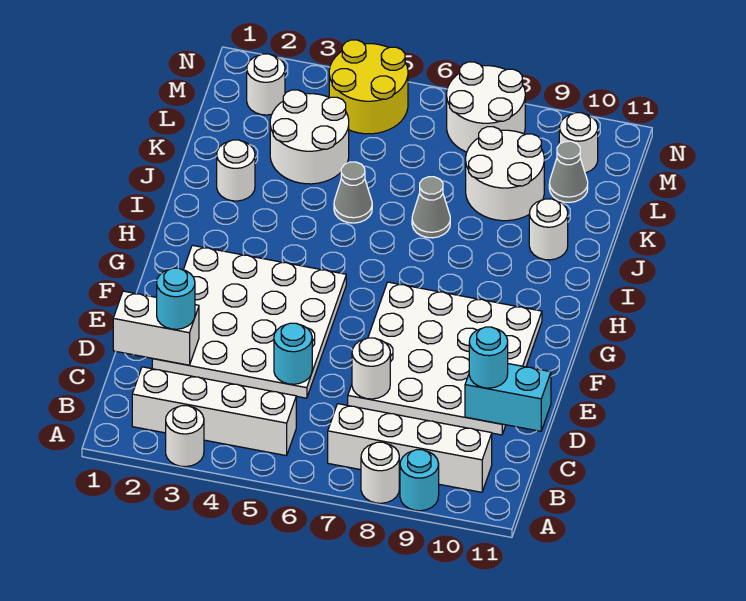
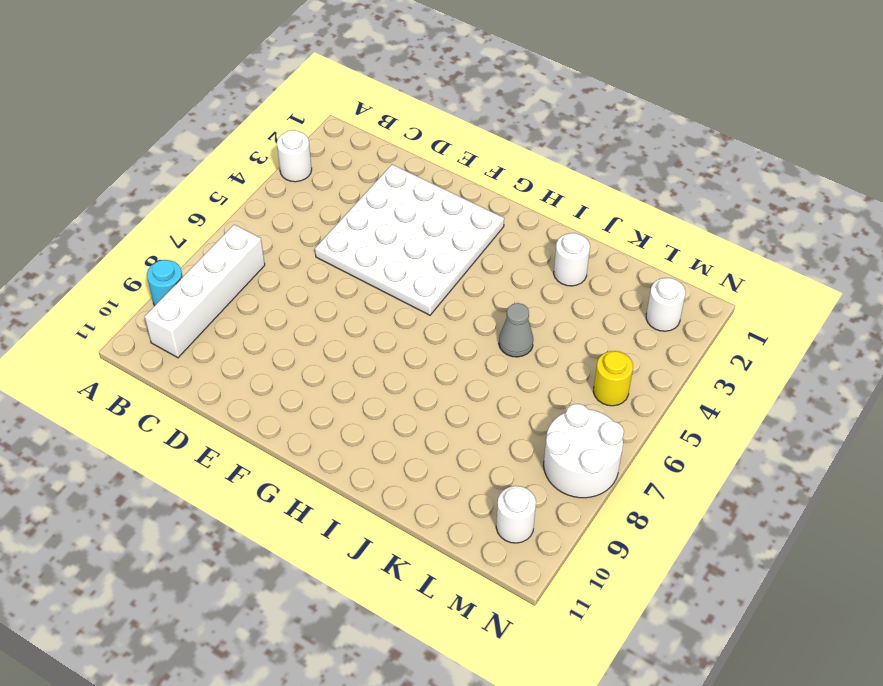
yellow 1x1 round brick [593,351,633,406] -> yellow 2x2 round brick [329,40,408,134]
none -> white 1x1 round brick [361,442,399,503]
none -> white 1x4 brick [132,367,296,456]
none -> white 4x4 plate [348,282,542,435]

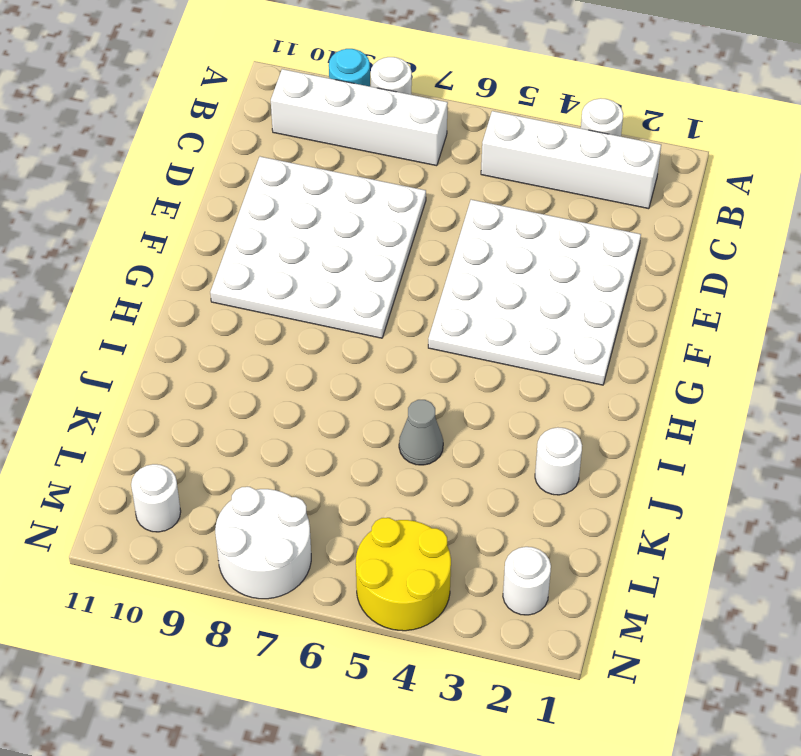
none -> grey 1x1 cone [412,177,450,238]
none -> white 1x1 round brick [529,199,568,260]
none -> white 2x2 round brick [270,90,349,184]

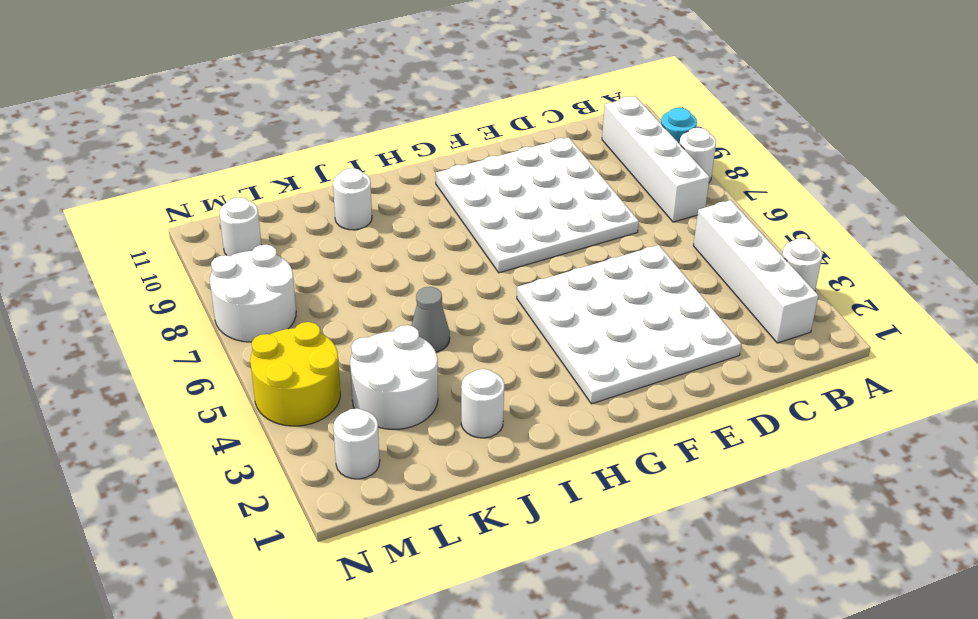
none -> grey 1x1 cone [412,177,450,238]
none -> white 2x2 round brick [466,127,544,221]
none -> grey 1x1 cone [549,141,588,202]

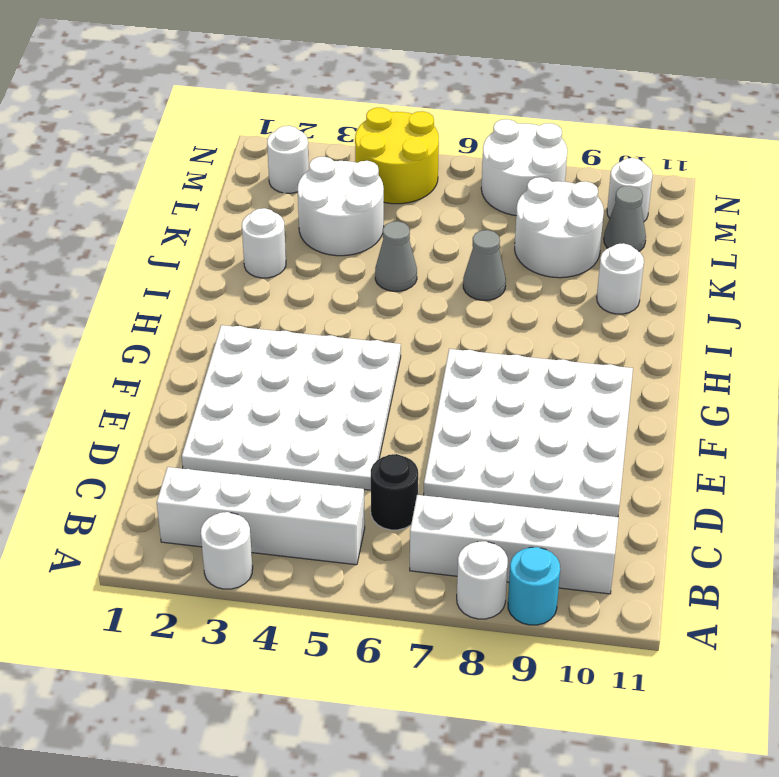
black 1x1 round brick [371,454,418,530] -> none
none -> white 1x2 brick [113,291,199,365]
none -> cyan 1x1 round brick [274,323,312,384]
none -> white 1x1 round brick [352,338,390,399]

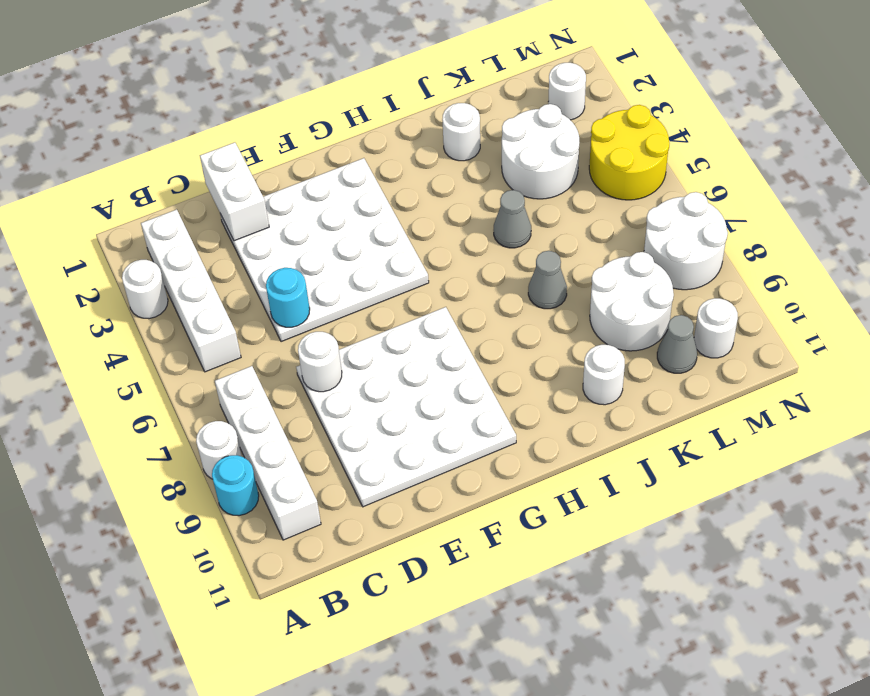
none -> cyan 1x2 brick [465,364,551,431]
none -> cyan 1x1 round brick [157,268,195,329]
none -> cyan 1x1 round brick [469,327,508,388]

